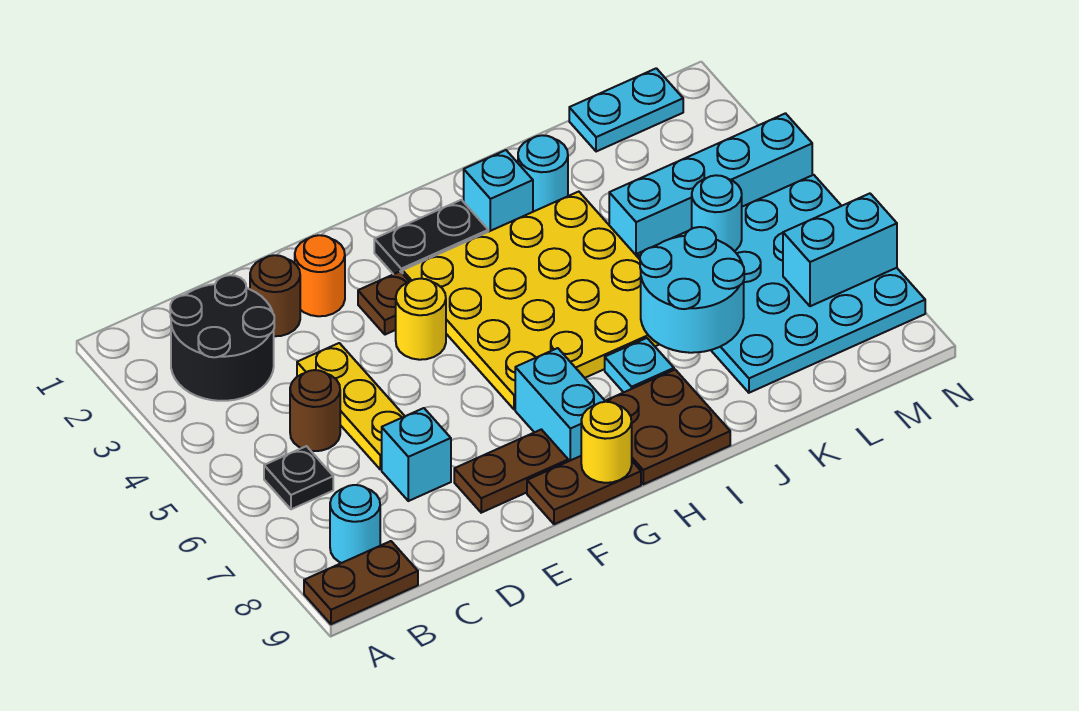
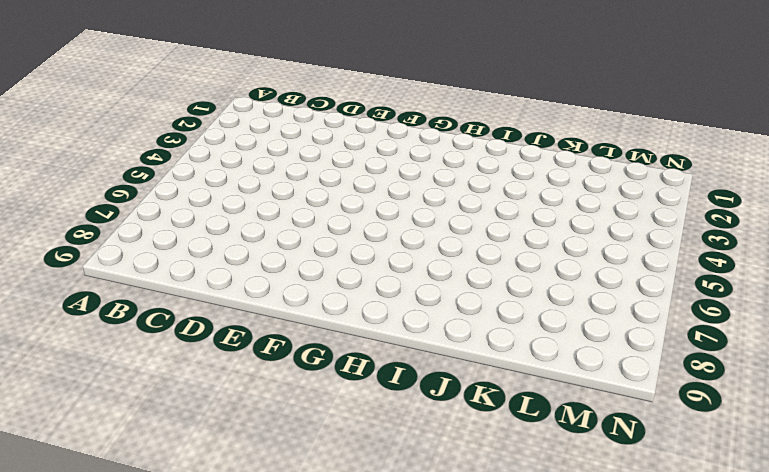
none -> brown 1x2 plate [304,541,418,624]
none -> black 2x2 round brick [170,275,274,401]
none -> black 1x1 plate [264,446,333,509]

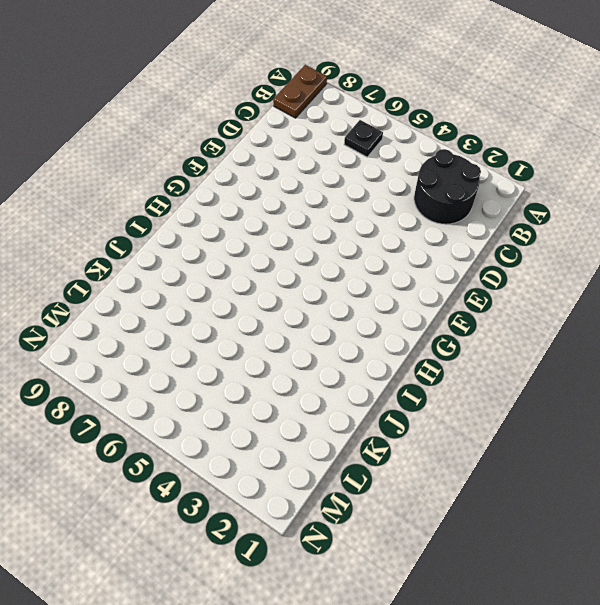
none -> cyan 1x1 round brick [330,485,380,563]
none -> brown 1x1 round brick [290,370,340,451]
none -> brown 1x1 round brick [250,255,300,336]

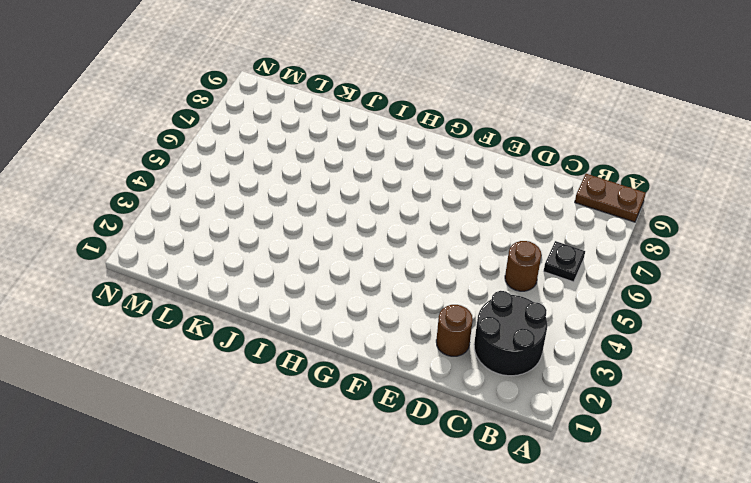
none -> cyan 1x1 round brick [330,485,380,563]
none -> yellow 1x3 plate [297,343,405,469]
none -> cyan 1x1 brick [382,408,451,501]

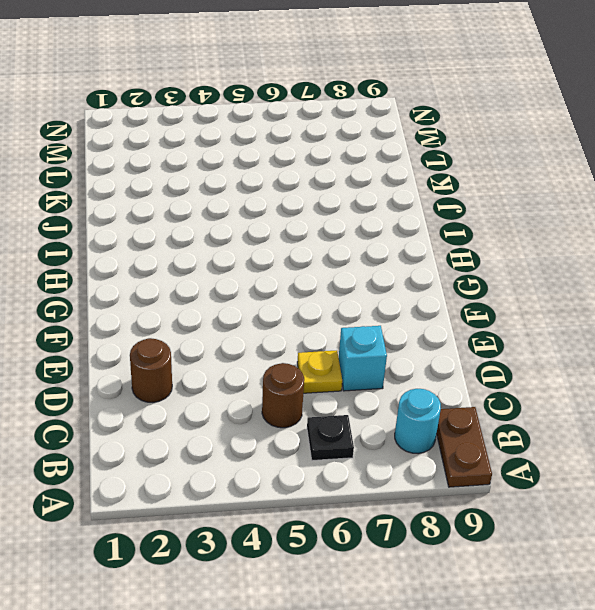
yellow 1x1 plate [297,350,342,393] -> yellow 1x3 plate [297,343,405,469]
none -> black 2x2 round brick [170,275,274,401]
none -> orange 1x1 round brick [295,235,345,316]
none -> brown 1x2 plate [454,429,568,513]

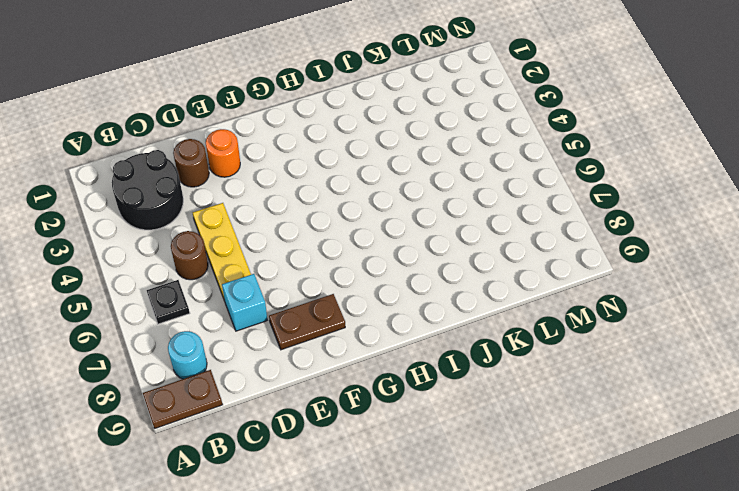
none -> brown 1x1 plate [358,271,410,335]
none -> yellow 1x1 round brick [396,279,446,360]
none -> brown 1x2 plate [527,456,641,524]

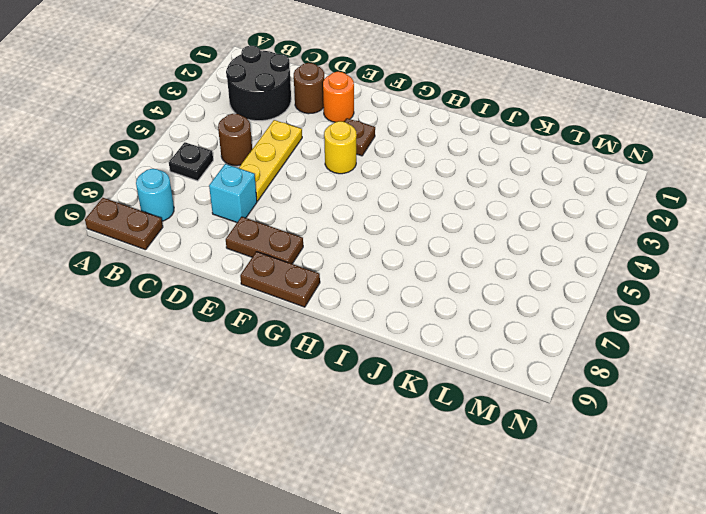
none -> black 1x2 plate [374,200,488,274]
none -> yellow 4x4 plate [403,192,659,409]
none -> cyan 1x2 brick [515,348,606,461]

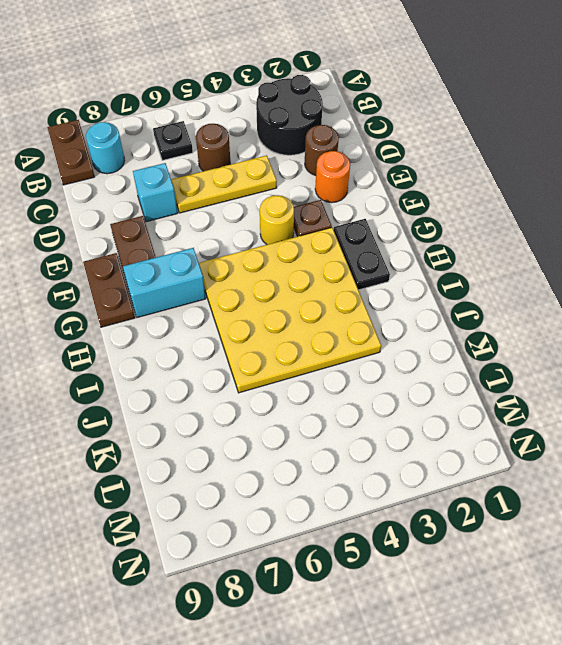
none -> brown 2x2 plate [606,370,730,484]
none -> cyan 1x1 brick [464,150,533,232]
none -> cyan 1x1 plate [605,338,674,392]

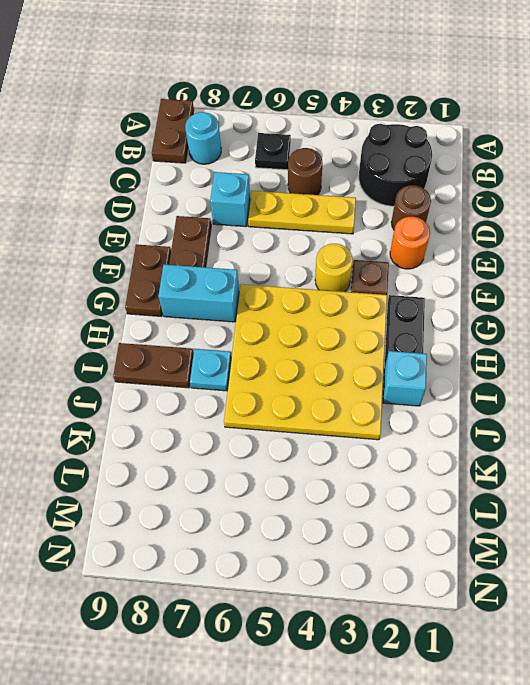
brown 1x2 plate [113,343,194,388] -> brown 2x2 plate [606,370,730,484]
none -> cyan 1x1 round brick [518,135,568,212]
none -> cyan 1x4 brick [609,113,812,256]
none -> cyan 4x4 plate [637,175,925,393]

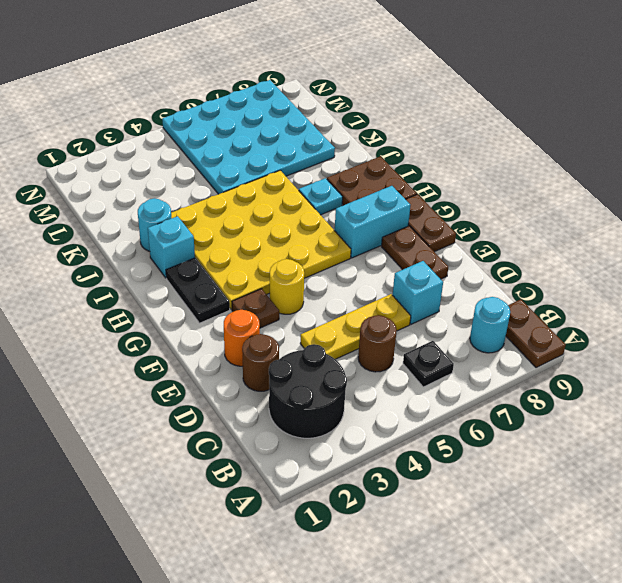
none -> cyan 1x4 brick [609,113,812,256]
none -> cyan 1x2 plate [569,68,683,152]
none -> yellow 1x1 round brick [581,402,632,483]

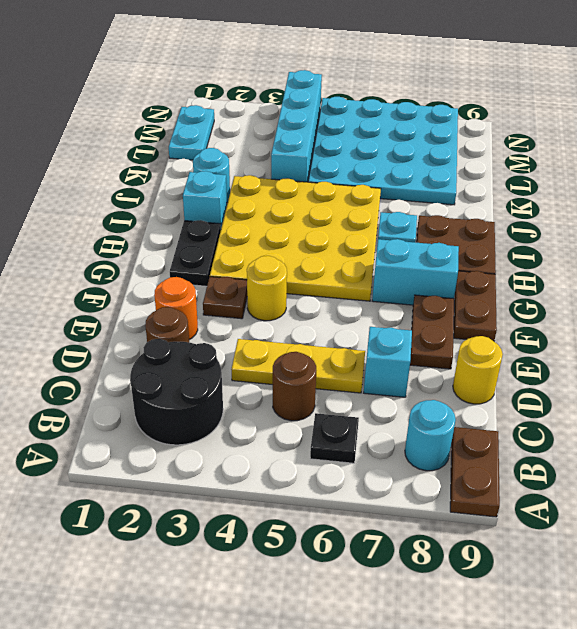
yellow 1x1 round brick [453,336,503,404] -> yellow 1x1 round brick moved to [581,402,632,483]
none -> cyan 2x2 round brick [640,227,744,353]
none -> cyan 1x1 round brick [692,175,742,251]
none -> cyan 1x2 brick [783,194,897,306]

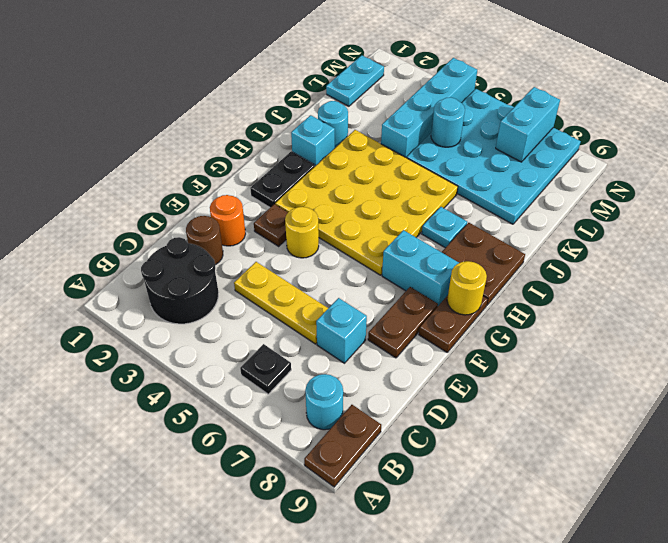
none -> brown 1x1 round brick [290,370,340,451]
none -> cyan 2x2 round brick [640,227,744,353]

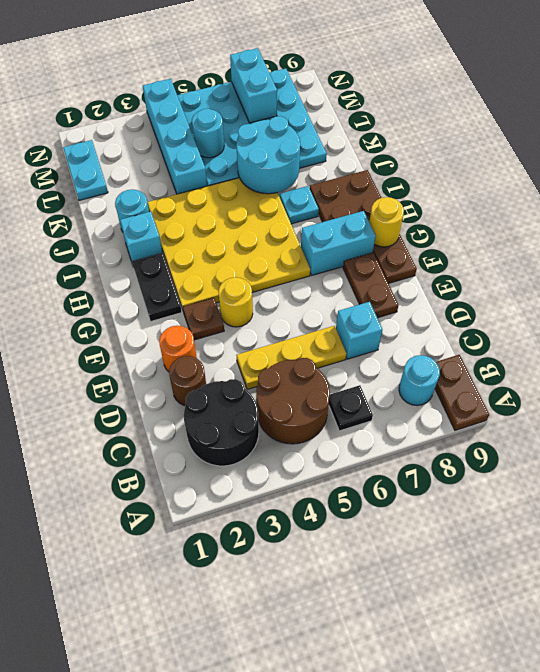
brown 2x2 round brick [256,358,330,444] -> brown 1x1 round brick [290,370,340,451]

